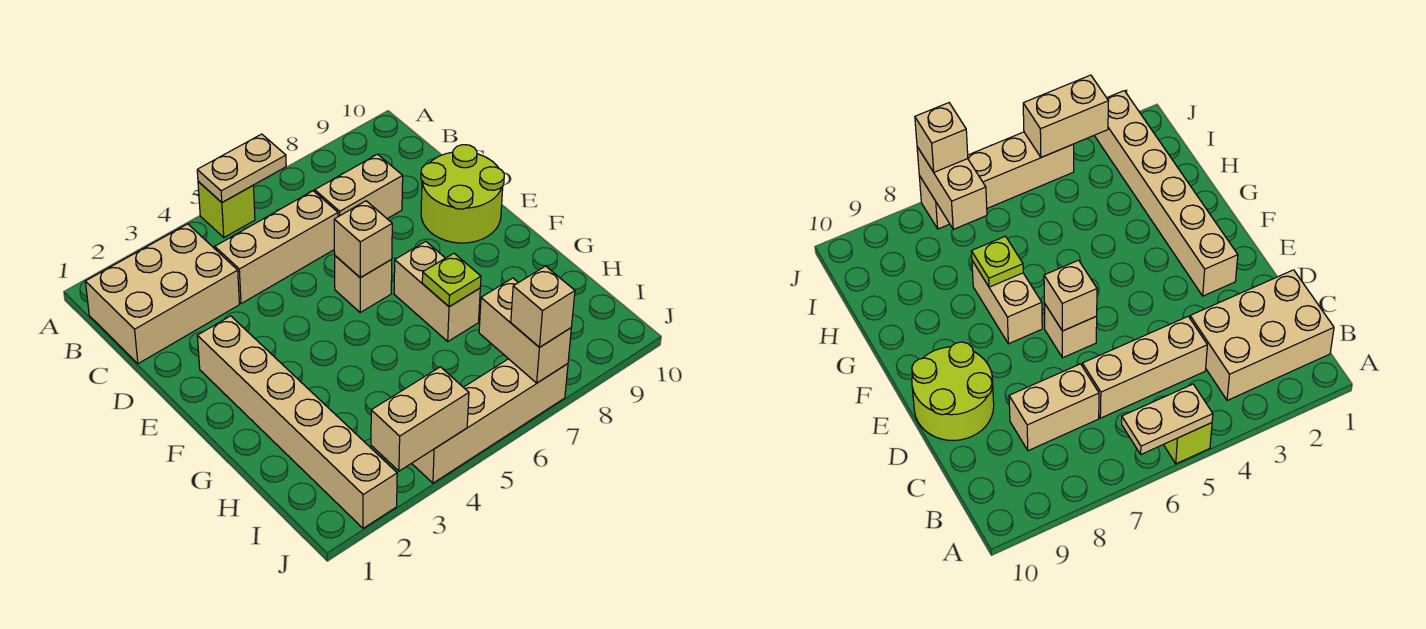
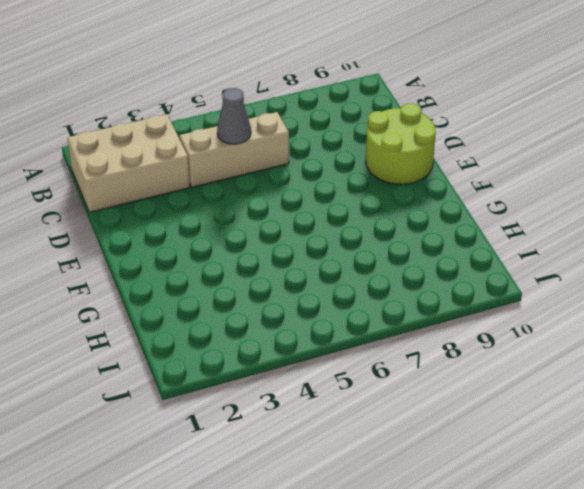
grey 1x1 cone [217,88,251,144] -> none
none -> lime 1x1 brick [198,182,255,237]
none -> tan 1x2 brick [315,154,403,219]
none -> tan 1x6 brick [197,316,397,528]

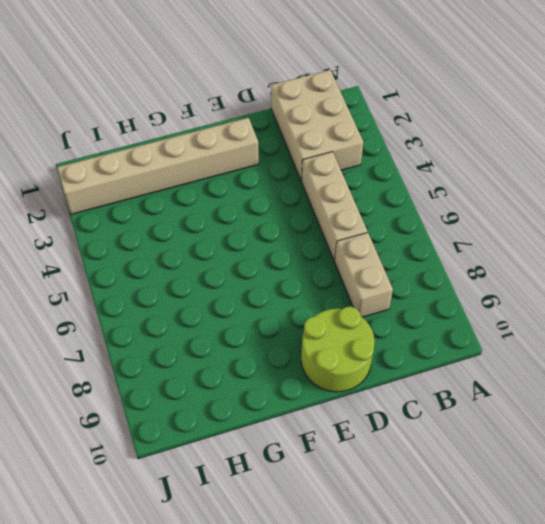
none -> lime 1x1 brick [198,182,255,237]
none -> tan 1x1 brick [335,256,392,312]
none -> tan 1x2 brick [394,241,480,341]

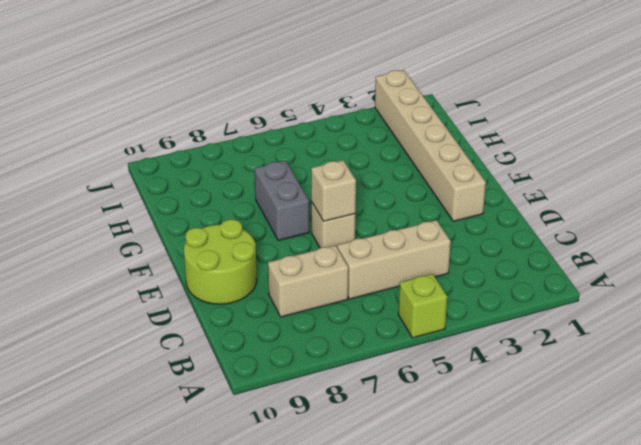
grey 1x2 brick [255,161,309,240] -> tan 1x2 brick [394,241,480,341]
none -> tan 2x3 brick [85,224,239,364]
none -> tan 1x4 brick [412,359,568,483]
none -> tan 1x2 plate [197,134,286,202]

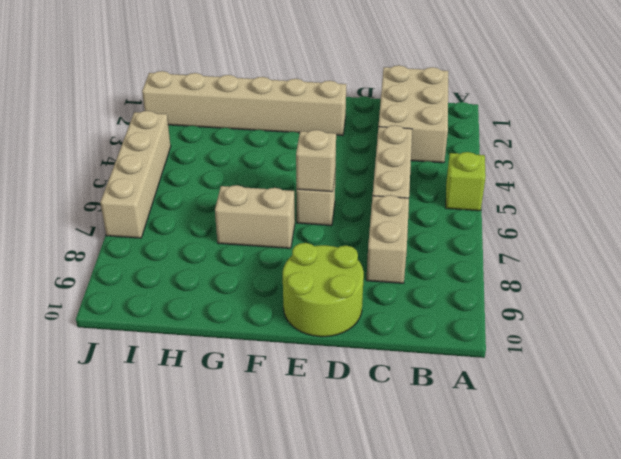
none -> tan 1x2 plate [197,134,286,202]
none -> lime 1x1 plate [422,253,481,307]
none -> tan 1x2 brick [479,278,571,383]

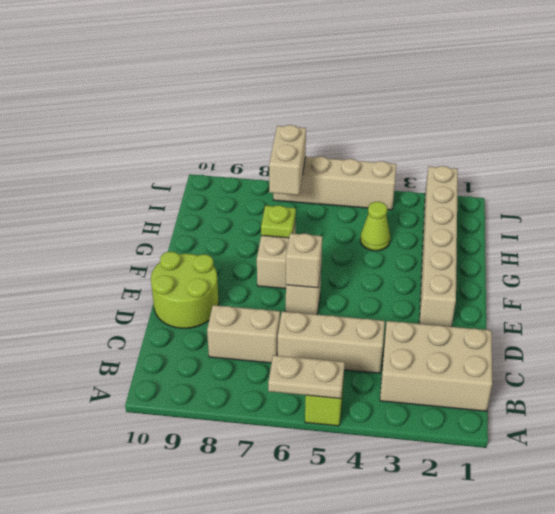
lime 1x1 cone [360,202,390,251] -> none
none -> tan 1x2 brick [371,367,469,471]
none -> tan 1x1 brick [511,266,575,347]

